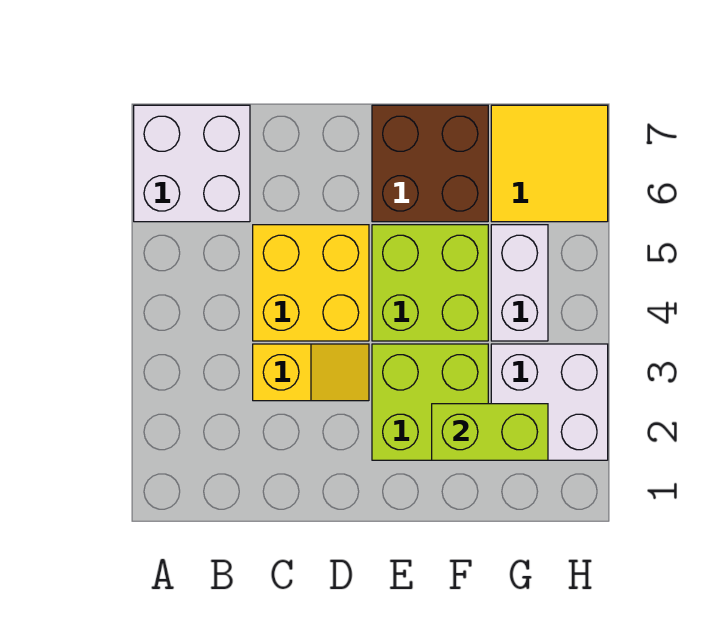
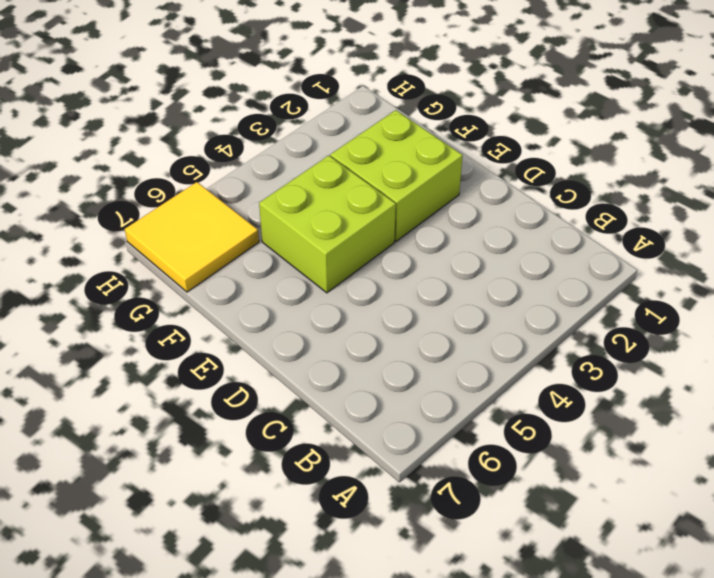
none -> white 2x2 brick [134,105,250,222]
none -> yellow 1x2 slope [253,344,369,401]

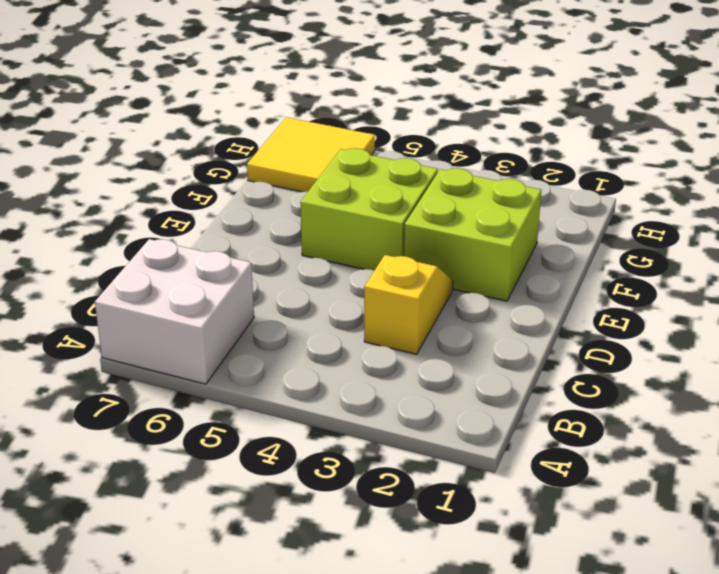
none -> yellow 2x2 brick [253,225,369,341]
none -> brown 2x2 brick [372,105,488,222]

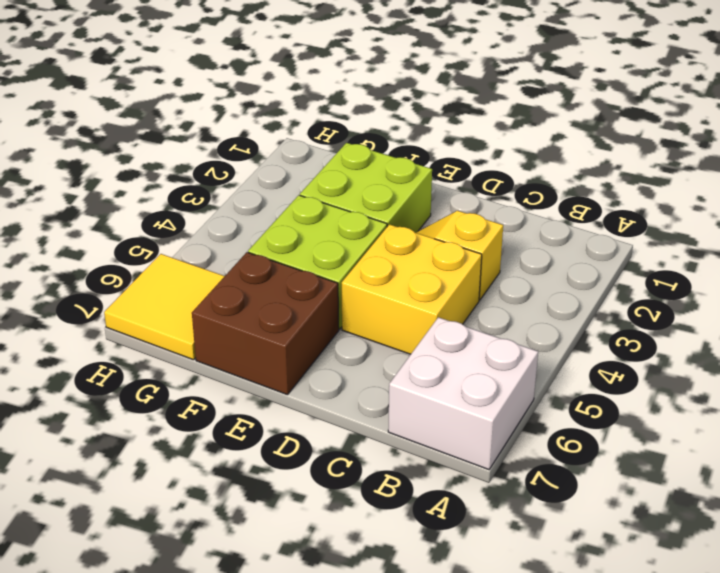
none -> white 2x2 brick [491,344,608,460]
none -> white 1x2 brick [491,225,548,341]

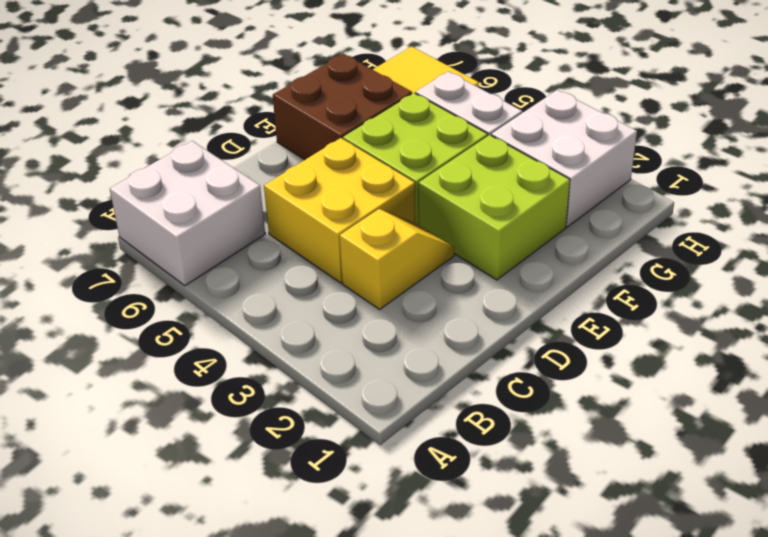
none -> lime 1x2 brick [432,404,548,460]

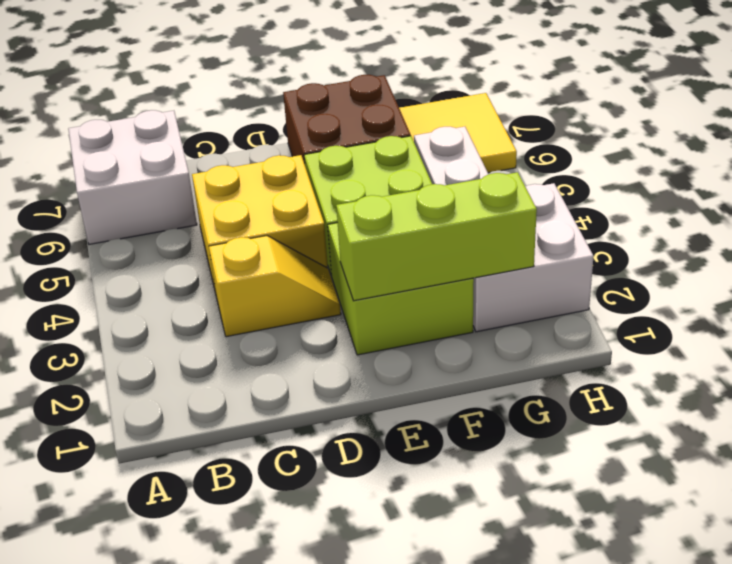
lime 1x3 brick [336,172,537,301] -> lime 1x2 brick [432,404,548,460]

